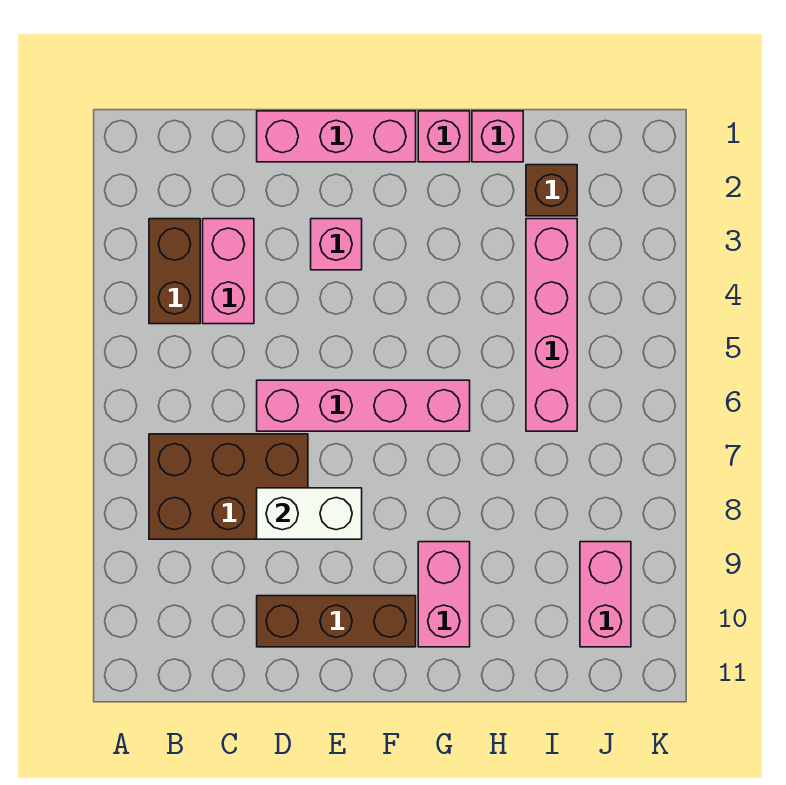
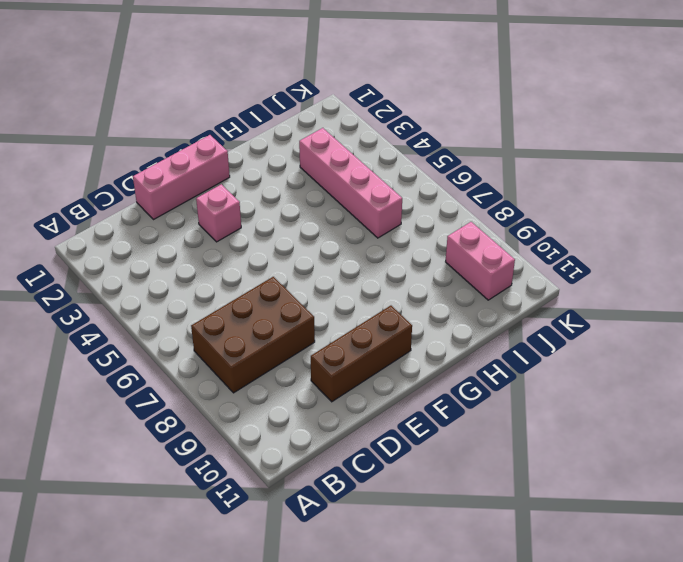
none -> brown 1x2 brick [149,219,200,324]
none -> pink 1x2 brick [203,219,254,324]
none -> pink 1x4 brick [257,380,470,431]

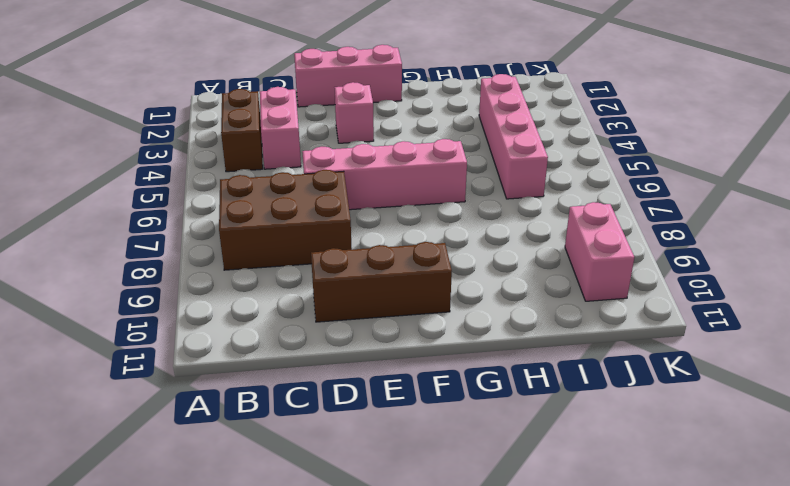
none -> pink 1x1 brick [418,111,470,162]
none -> pink 1x2 brick [418,542,470,647]
none -> pink 1x1 brick [472,111,523,162]

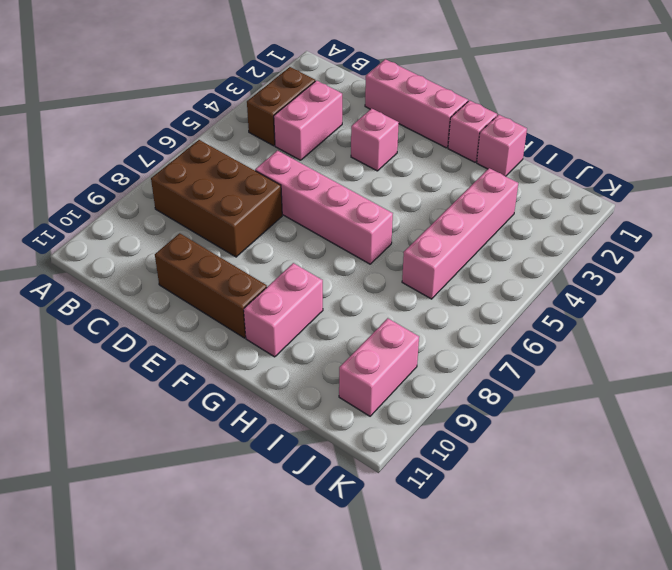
none -> brown 1x1 brick [526,165,577,216]
none -> white 1x2 brick [257,488,362,539]

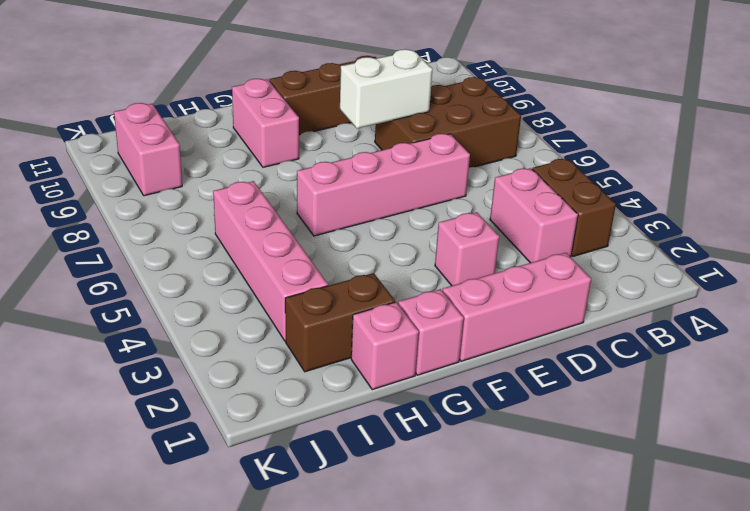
brown 1x2 brick [285,273,395,372] -> brown 1x1 brick [526,165,577,216]

